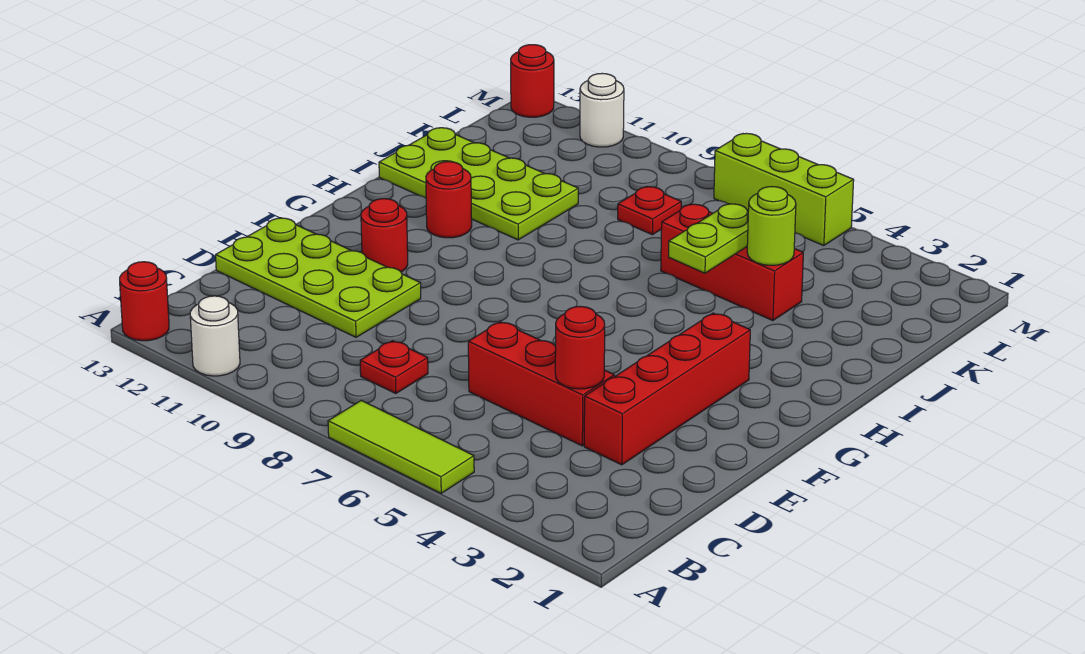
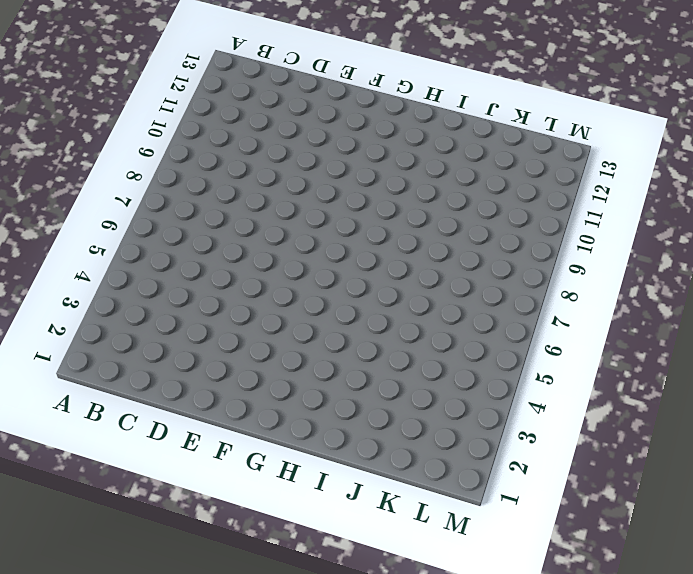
none -> lime 1x3 tile [328,400,474,493]
none -> white 1x1 round brick [190,296,240,376]
none -> red 1x1 round brick [120,262,169,341]

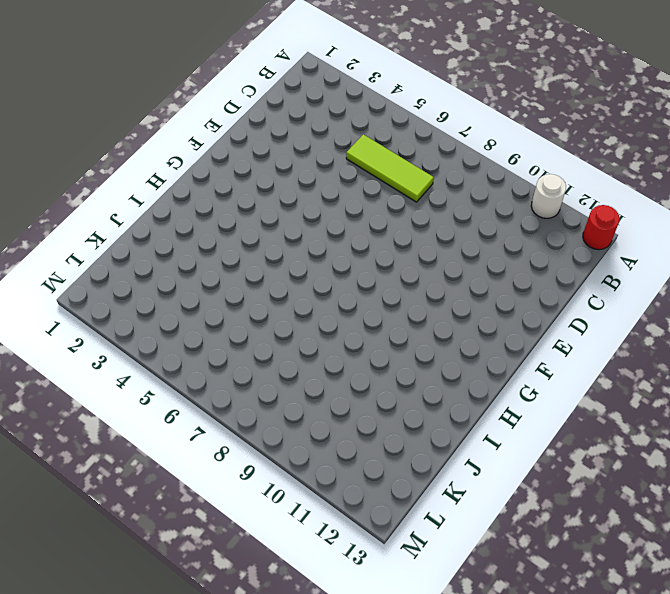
lime 1x3 tile [346,134,434,202] -> lime 1x3 tile moved to [328,400,474,493]
none -> red 1x1 plate [360,341,428,393]
none -> red 1x4 brick [584,313,750,465]
none -> red 1x3 brick [468,322,614,446]

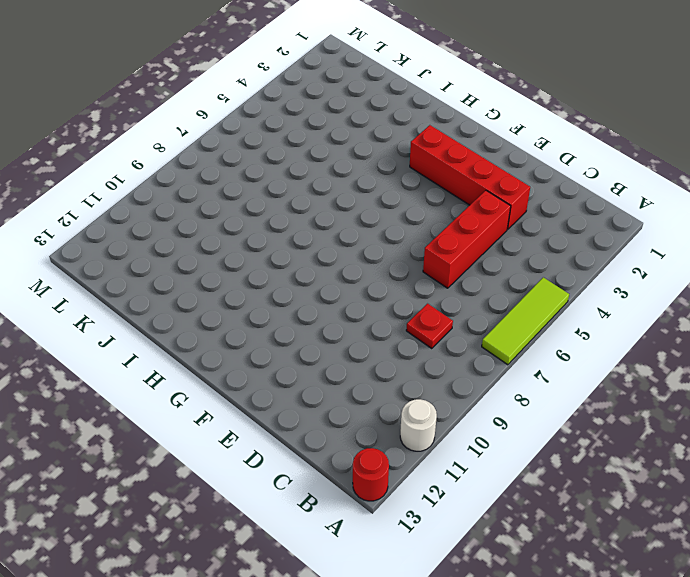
none -> lime 2x4 plate [216,218,421,337]
none -> red 1x1 round brick [361,199,408,272]
none -> red 1x1 round brick [426,162,472,238]

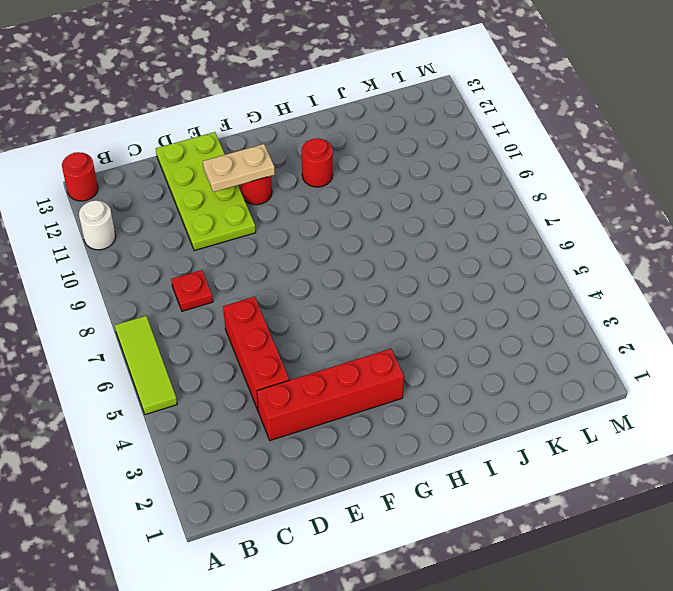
tan 1x2 plate [203,144,275,192] -> none
none -> lime 2x4 plate [379,128,578,240]
none -> red 1x3 brick [661,204,803,321]
none -> red 1x1 plate [618,186,681,235]

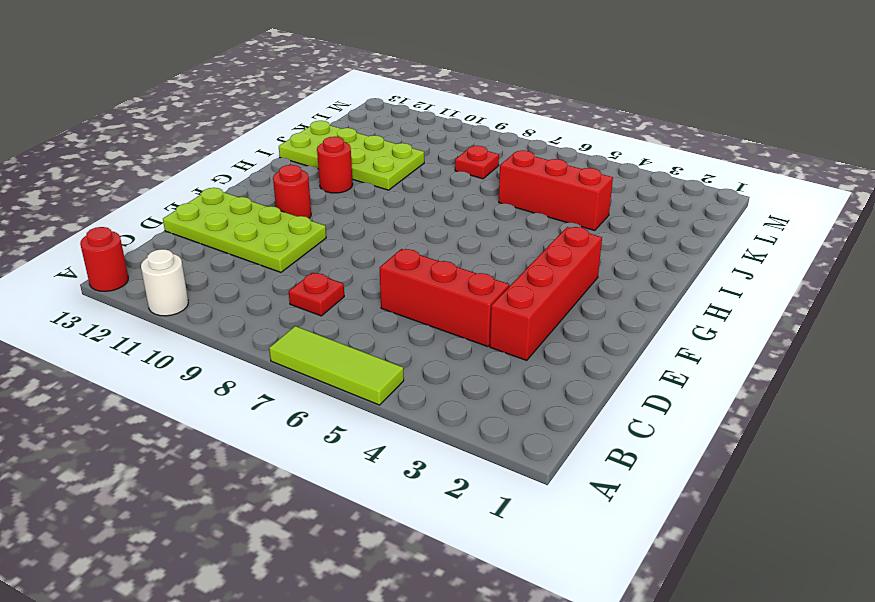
none -> lime 1x3 brick [714,133,854,246]
none -> white 1x1 round brick [580,73,624,147]
none -> red 1x1 round brick [511,45,554,117]

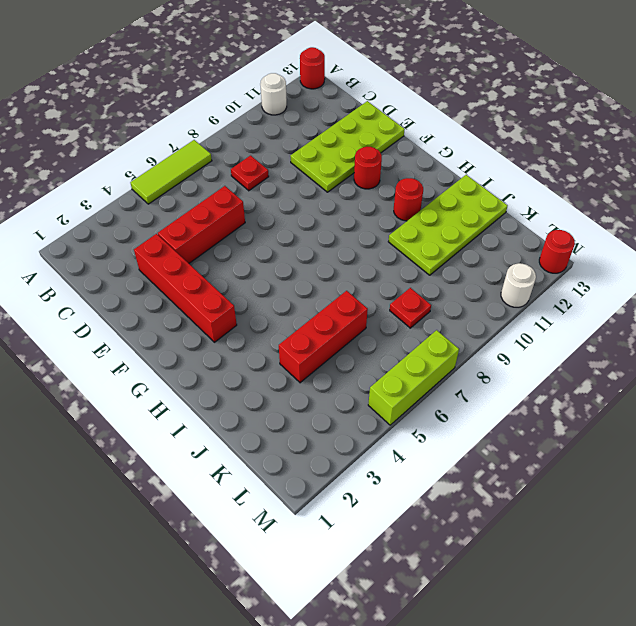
none -> red 1x1 round brick [555,306,605,389]
none -> lime 1x2 plate [669,204,748,273]
none -> lime 1x1 round brick [747,187,796,265]

